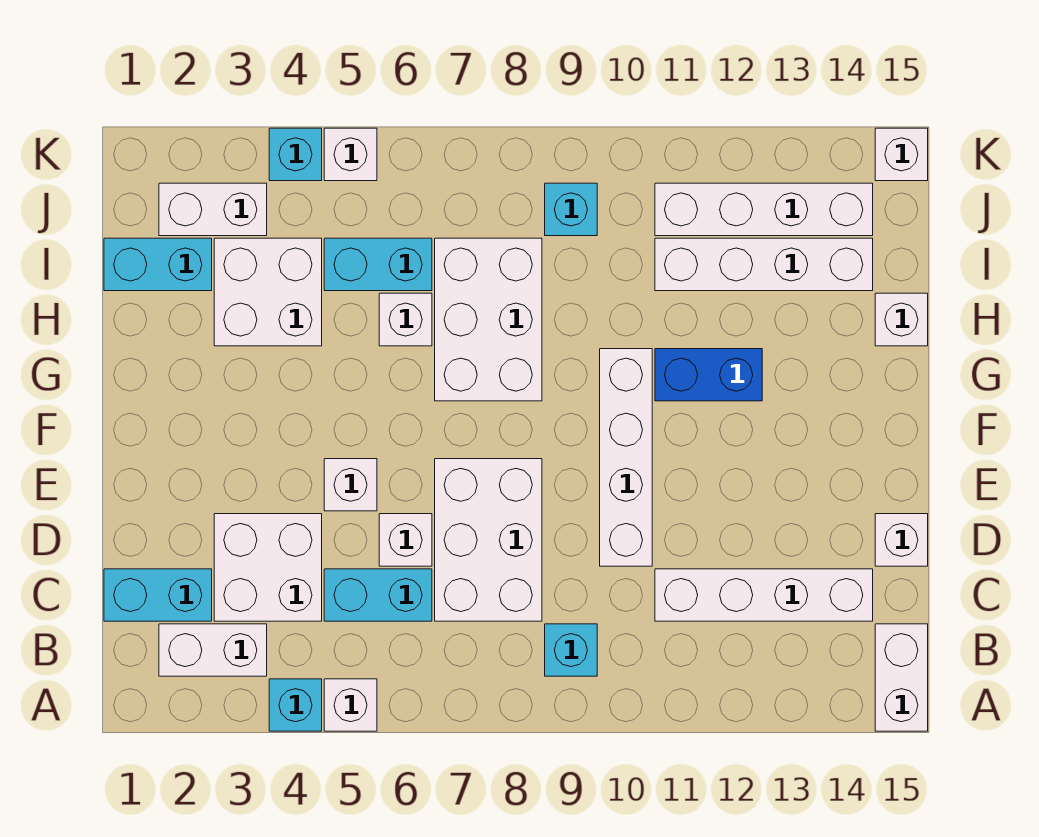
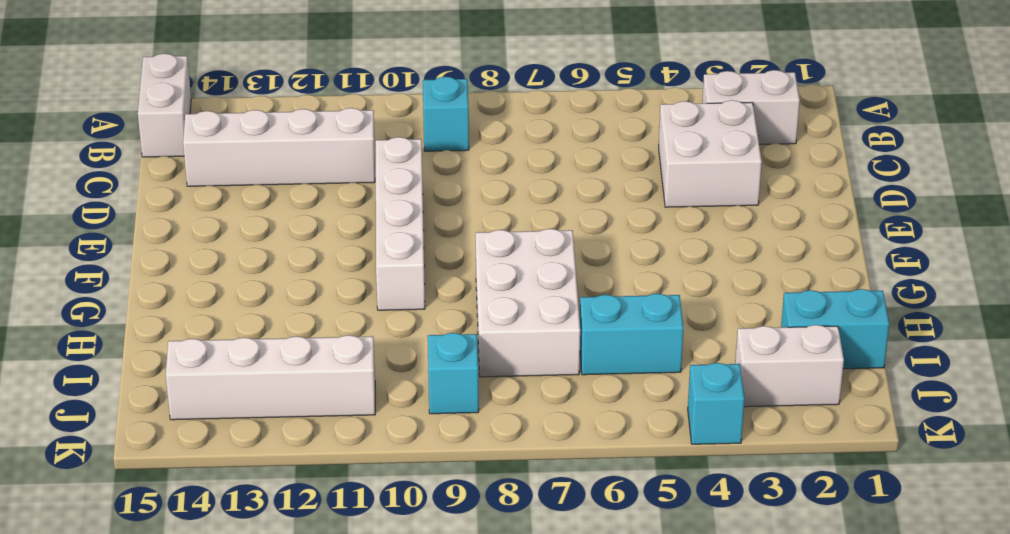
none -> cyan 1x1 brick [269,679,322,731]
none -> white 1x1 brick [324,679,377,731]
none -> cyan 1x2 brick [104,569,212,621]

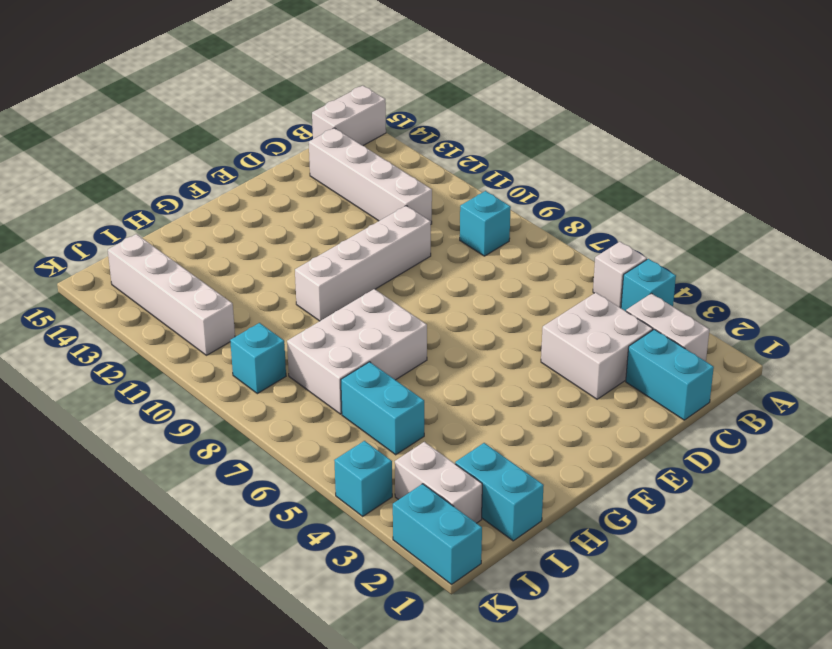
cyan 1x2 brick [393,484,482,584] -> cyan 1x2 brick moved to [324,569,432,621]
none -> white 2x3 brick [435,459,542,621]
none -> white 1x1 brick [379,514,432,566]
none -> white 1x1 brick [875,514,928,566]

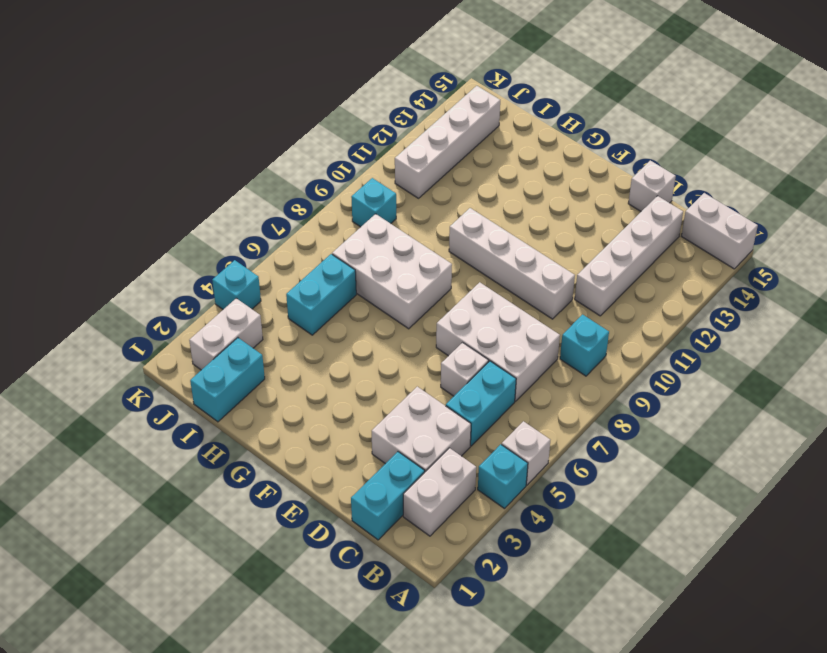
none -> white 1x1 brick [324,459,377,511]
none -> blue 1x2 brick [655,349,762,401]
none -> white 2x2 brick [214,238,322,346]

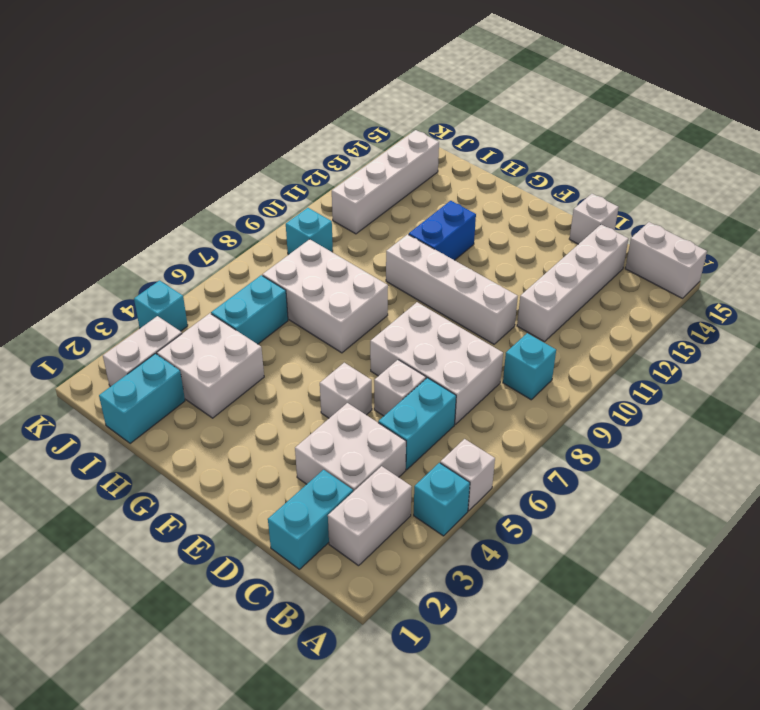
none -> white 1x1 brick [379,293,432,346]
none -> white 1x1 brick [875,293,928,346]
none -> white 1x4 brick [655,238,873,291]

